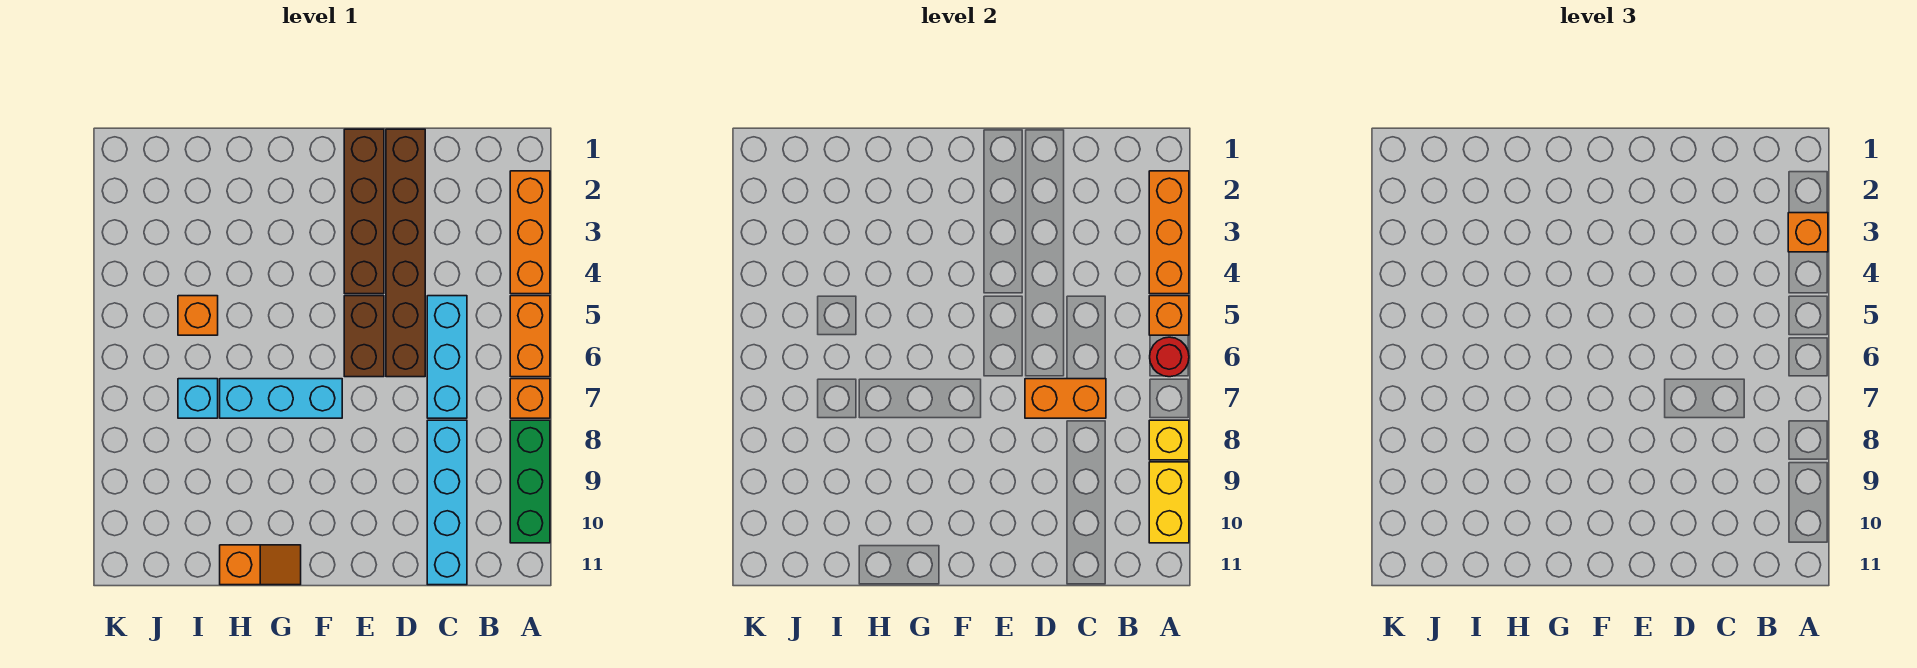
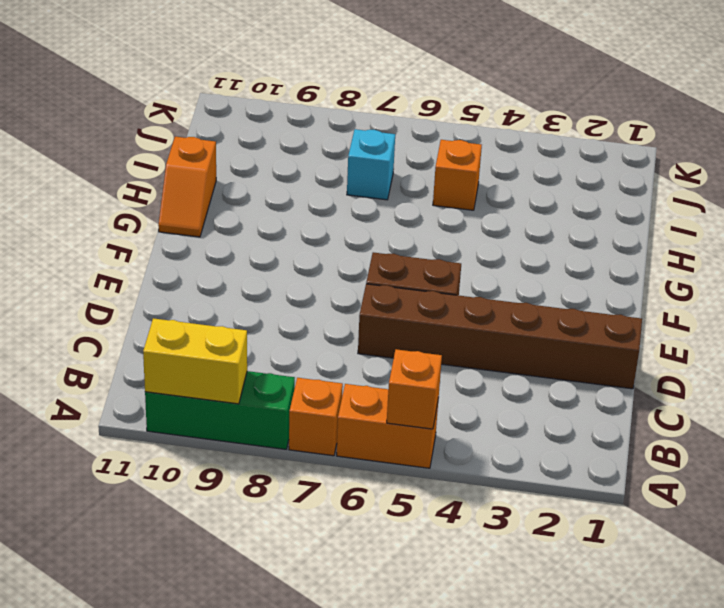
none -> orange 1x3 brick [510,171,550,294]
none -> cyan 1x3 brick [427,296,467,418]
none -> cyan 1x4 brick [427,420,467,585]

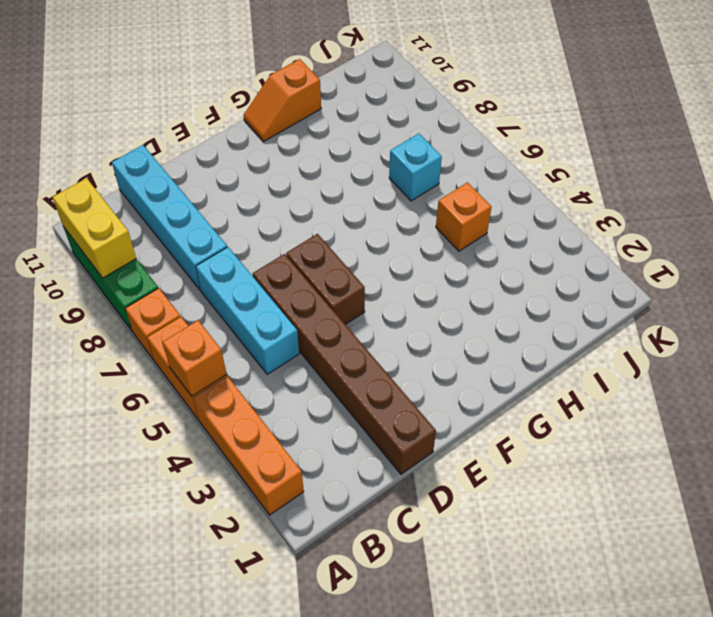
none -> brown 1x4 brick [344,129,384,294]
none -> cyan 1x3 brick [220,379,342,418]
none -> orange 1x3 brick [1149,171,1189,294]

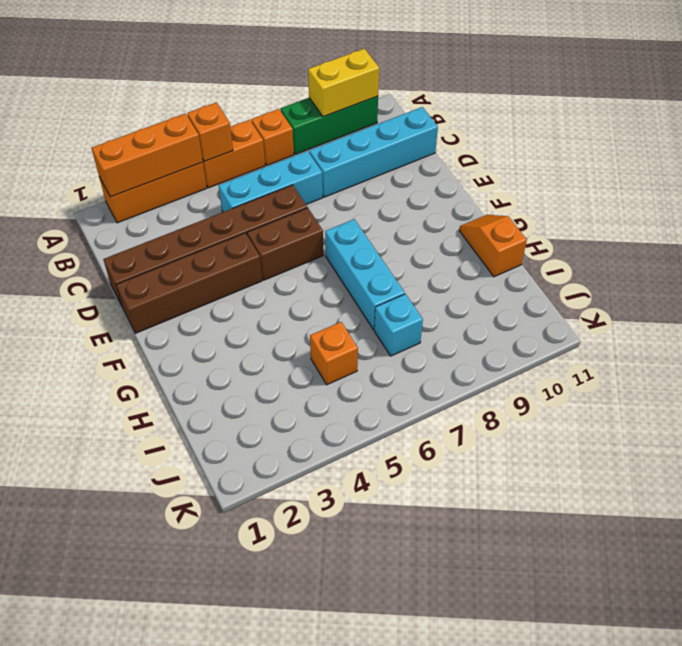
none -> red 1x1 round brick [1150,337,1189,377]
none -> yellow 1x1 brick [1149,420,1189,460]
none -> orange 1x2 brick [1025,379,1106,418]

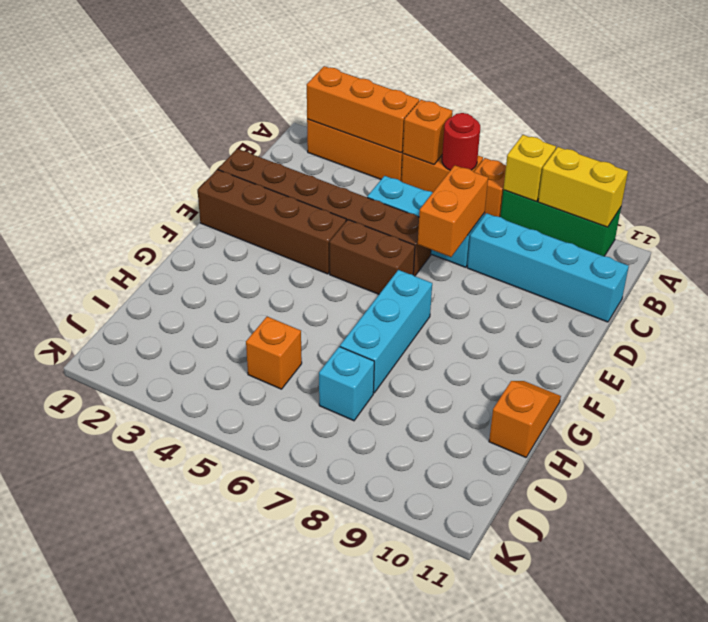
none -> orange 1x1 brick [1788,213,1828,252]

